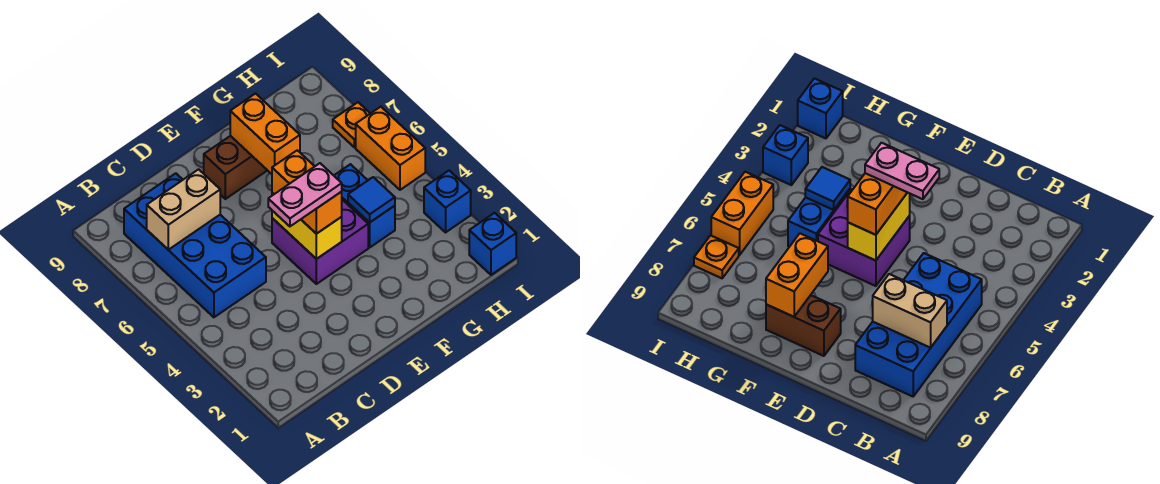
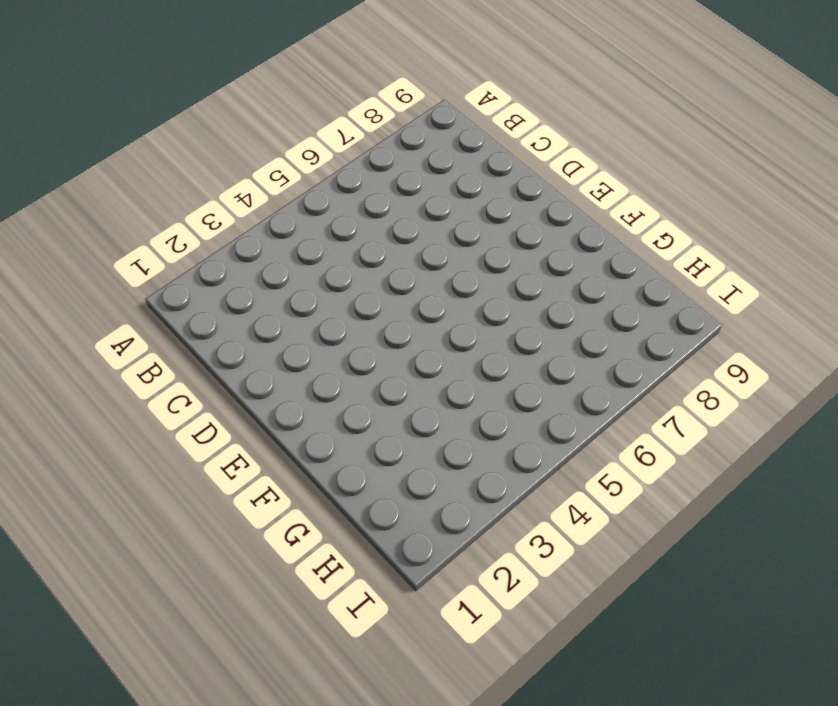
none -> blue 2x4 brick [124,173,266,317]
none -> purple 2x2 brick [272,200,368,284]
none -> brown 1x2 brick [204,136,267,199]

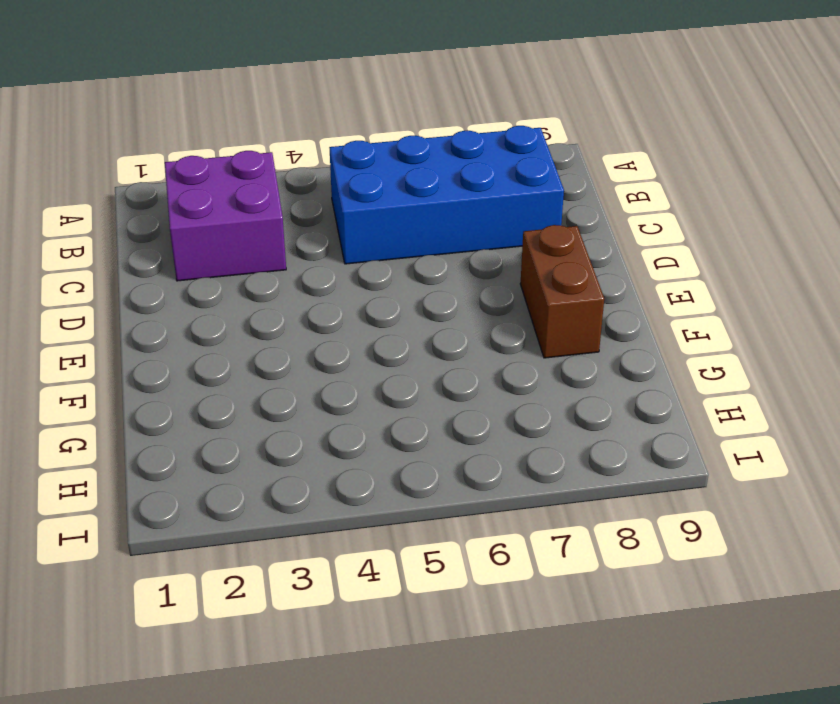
purple 2x2 brick [165,151,286,281] -> purple 2x2 brick moved to [272,200,368,284]
none -> blue 1x2 brick [334,164,395,247]
none -> blue 1x1 brick [469,213,516,275]
none -> blue 1x1 brick [424,171,471,232]

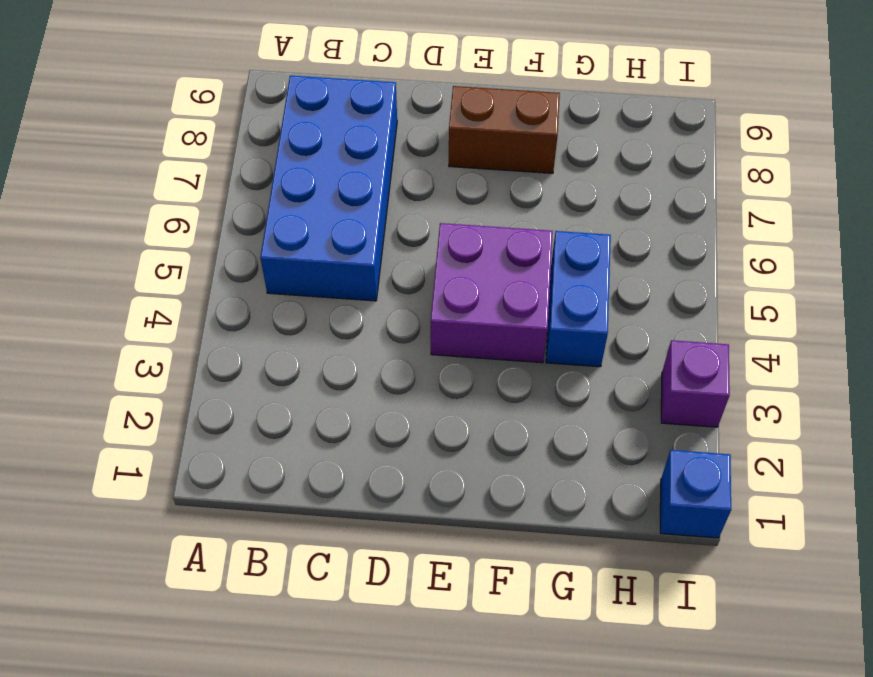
purple 1x1 brick [661,340,730,427] -> blue 1x1 brick [424,171,471,232]
none -> orange 1x2 brick [356,107,425,190]
none -> orange 1x1 plate [333,102,370,147]
none -> tan 1x2 brick [147,169,220,250]

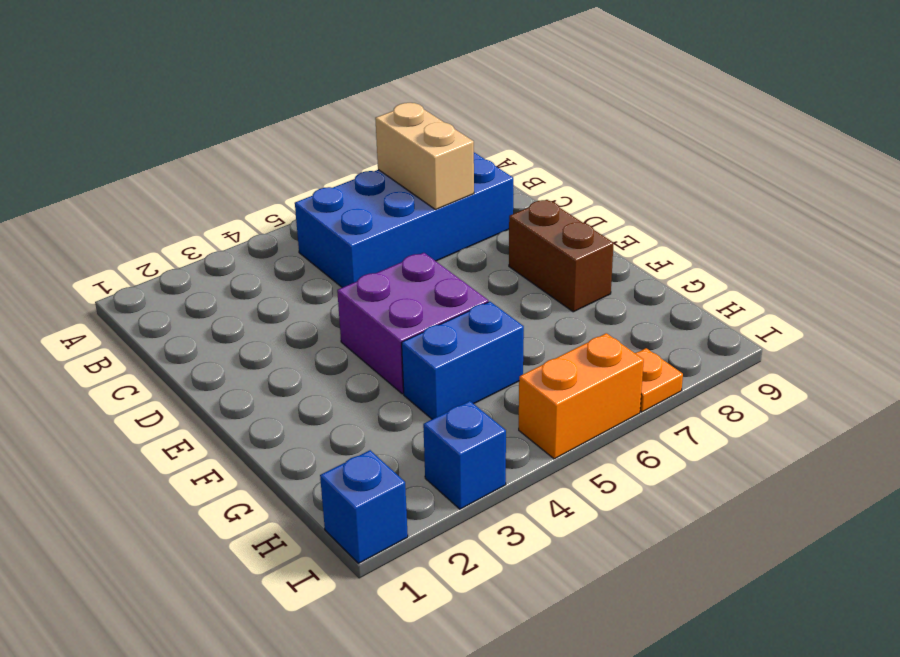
none -> yellow 1x2 brick [272,193,342,259]
none -> orange 1x2 brick [230,94,300,174]
none -> blue 1x1 tile [348,177,395,223]

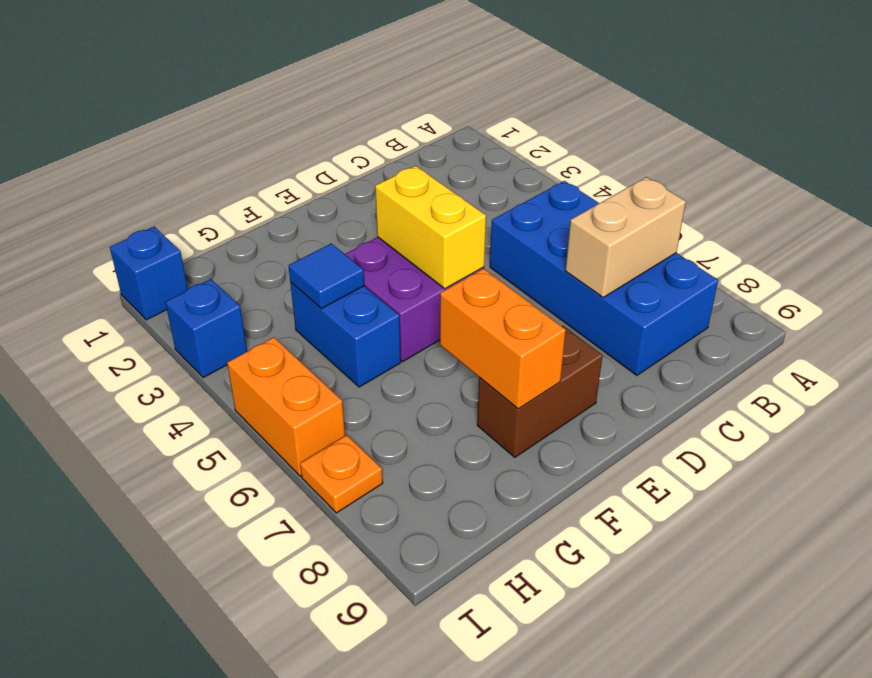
none -> orange 1x2 brick [272,150,342,234]
none -> pink 1x2 plate [268,163,342,226]

